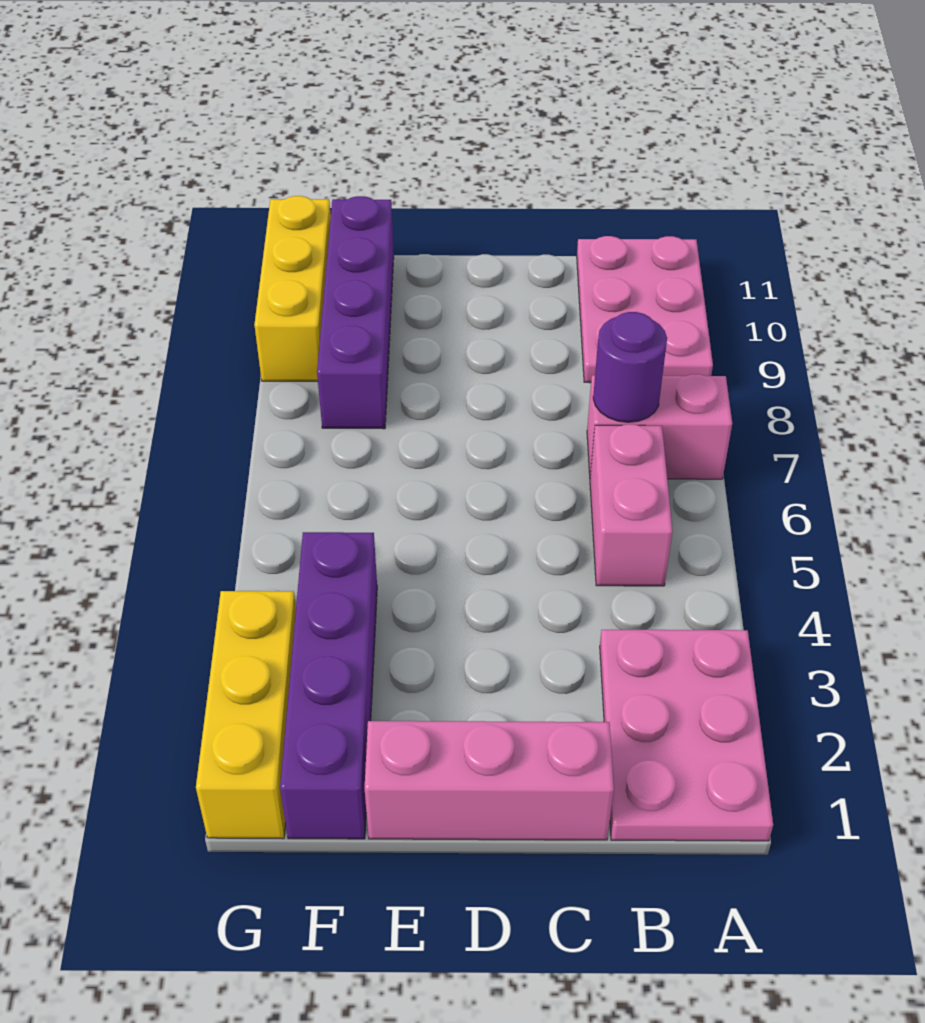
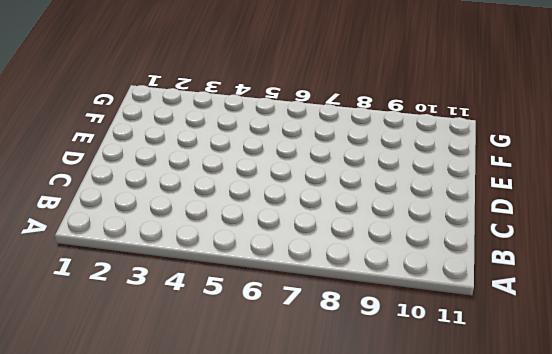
none -> pink 2x3 plate [600,630,773,841]
none -> pink 1x2 brick [587,374,732,479]

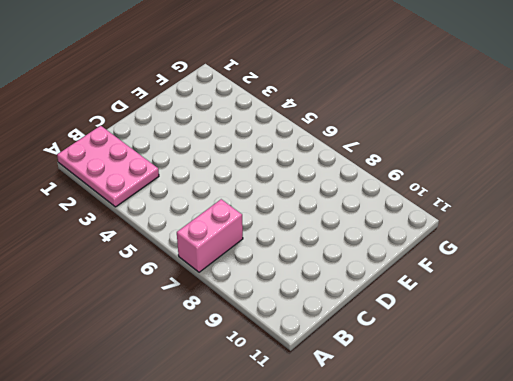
none -> pink 2x3 plate [577,236,713,383]
none -> pink 1x2 brick [590,424,673,586]

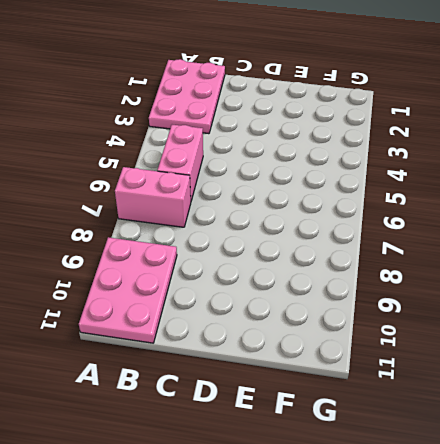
none -> pink 1x3 brick [365,721,614,840]
none -> purple 1x4 brick [280,532,377,839]

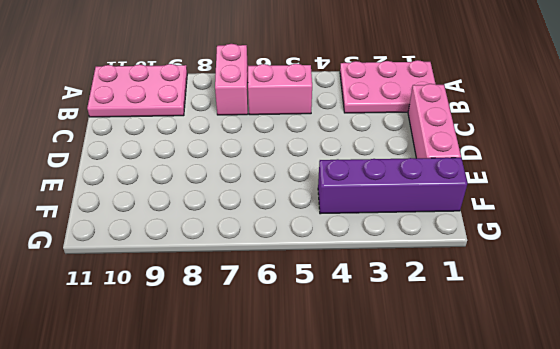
none -> purple 1x4 brick [317,196,394,429]
none -> yellow 1x3 brick [196,591,296,839]

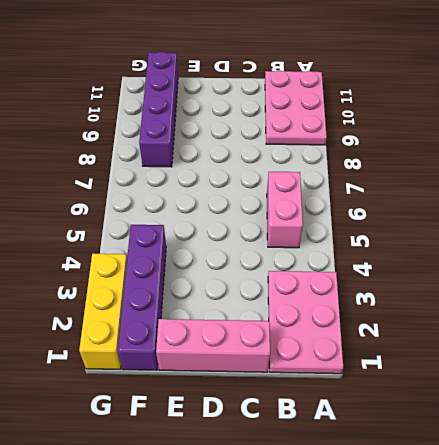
none -> pink 1x2 brick [587,374,732,479]
none -> yellow 1x3 brick [254,196,331,381]

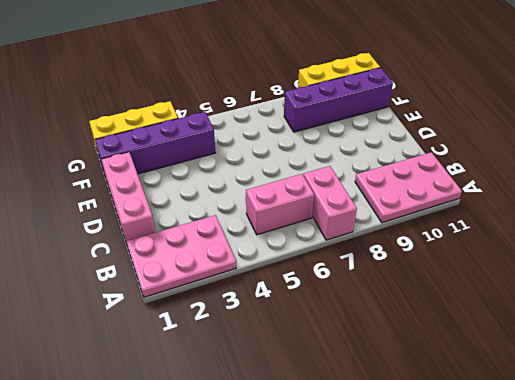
none -> purple 1x1 round brick [593,312,667,422]

